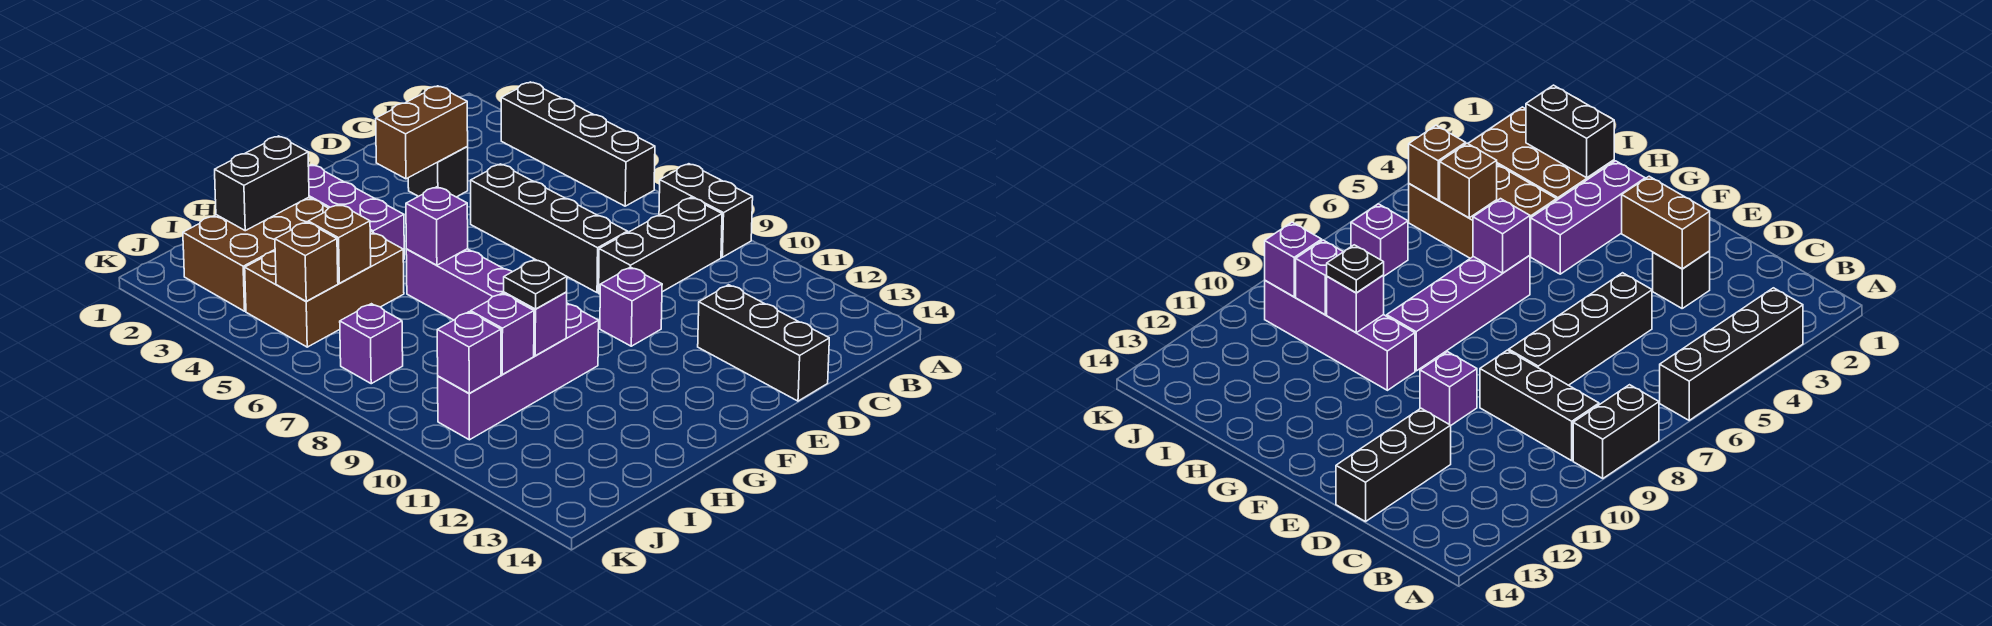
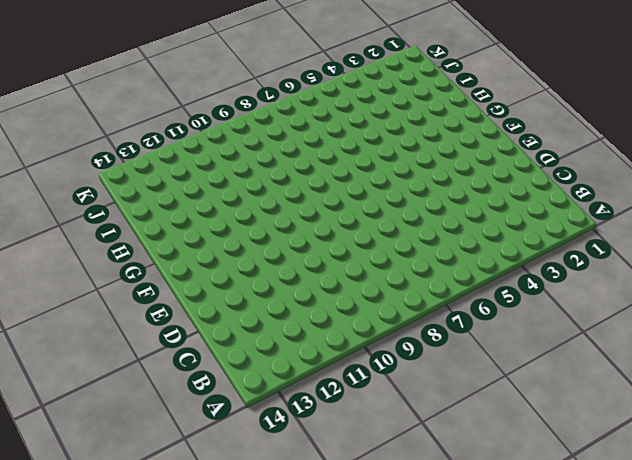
none -> black 1x4 brick [501,82,655,206]
none -> black 1x2 brick [659,164,753,257]
none -> black 1x3 brick [599,198,722,294]

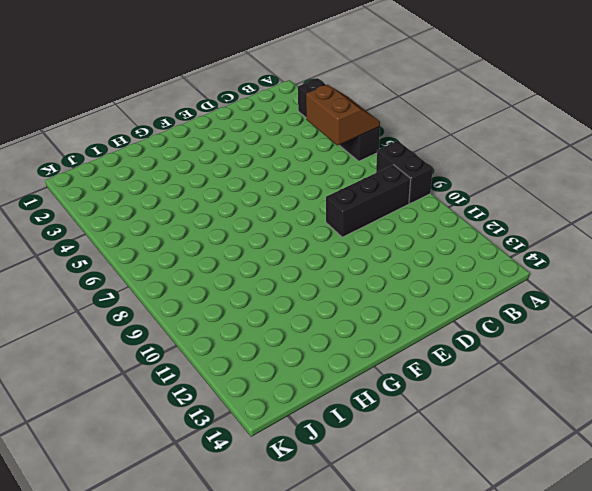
brown 2x2 slope [306,85,380,145] -> none
none -> black 1x1 brick [408,147,468,197]
none -> black 1x4 brick [471,164,627,293]
none -> black 1x3 brick [698,285,829,401]

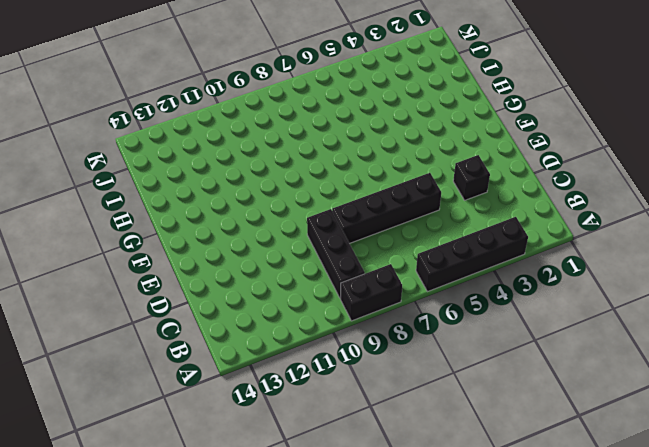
none -> black 1x3 brick [698,285,829,401]
none -> purple 1x1 brick [600,267,662,346]
none -> purple 1x3 brick [308,165,404,260]

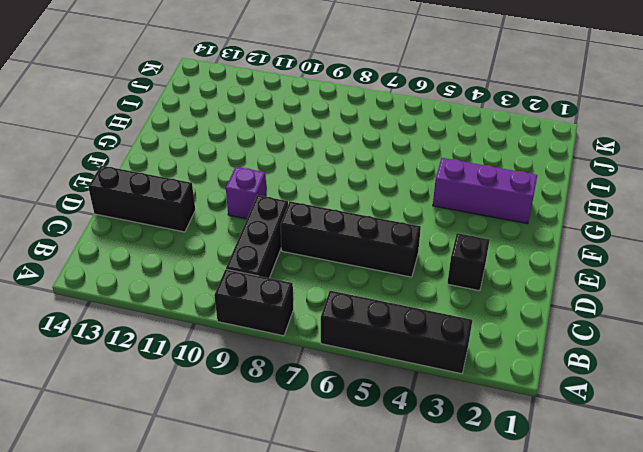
none -> purple 1x4 brick [406,249,512,320]
none -> purple 1x4 brick [438,303,599,440]
none -> brown 2x3 brick [183,197,328,311]

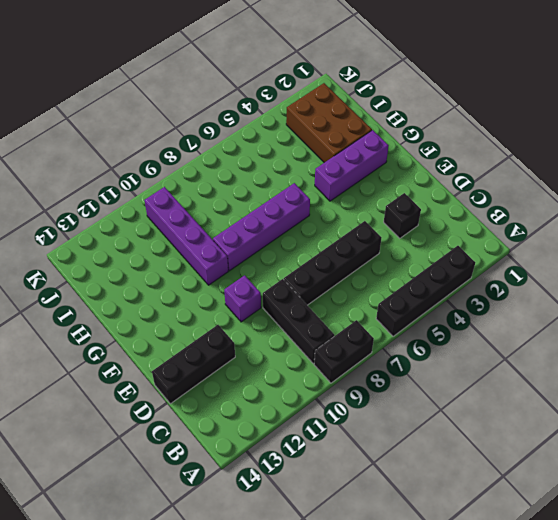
none -> brown 2x3 brick [245,231,404,347]
none -> purple 1x1 brick [340,304,403,384]
none -> brown 1x2 brick [376,86,468,179]

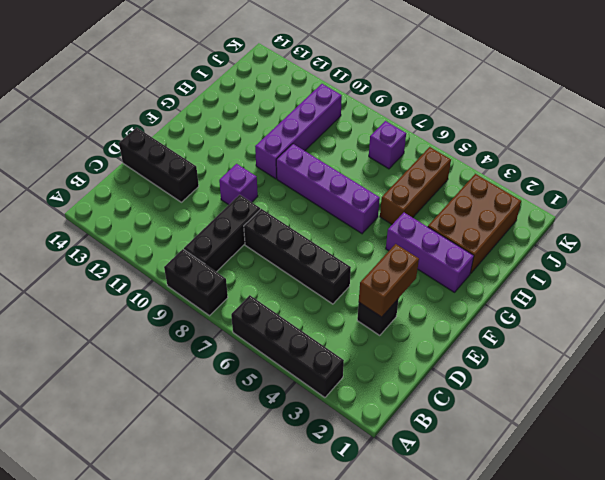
brown 1x3 brick [380,147,451,224] -> brown 2x3 brick [245,231,404,347]
none -> purple 1x1 brick [406,187,468,265]
none -> black 1x2 brick [215,136,309,231]
none -> purple 1x1 brick [504,292,567,356]

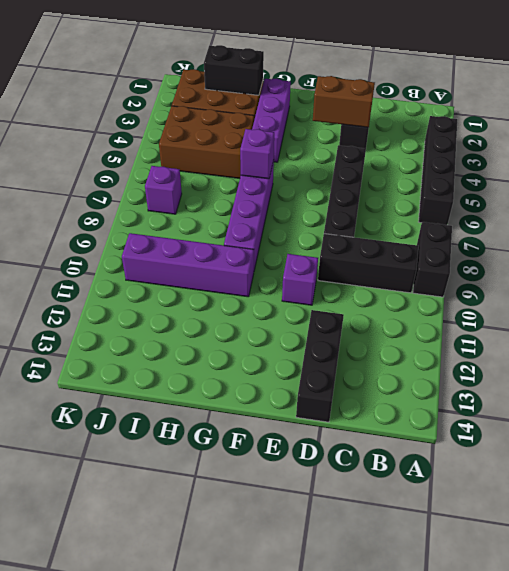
none -> purple 1x1 brick [504,292,567,356]
none -> brown 1x1 brick [308,204,371,283]
none -> purple 1x1 brick [471,293,534,374]

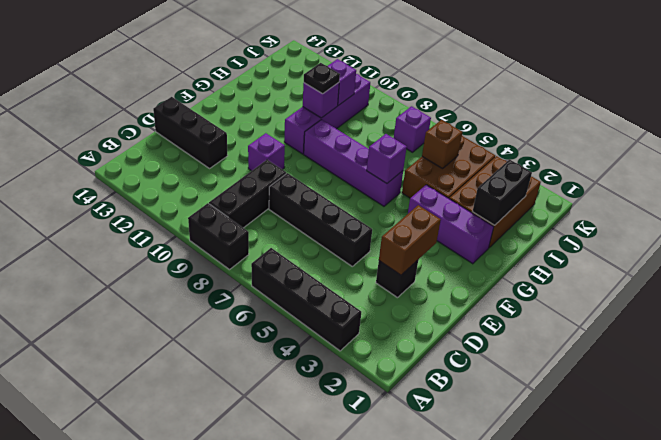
none -> brown 1x1 brick [275,222,338,301]
none -> purple 1x1 brick [437,312,501,393]

